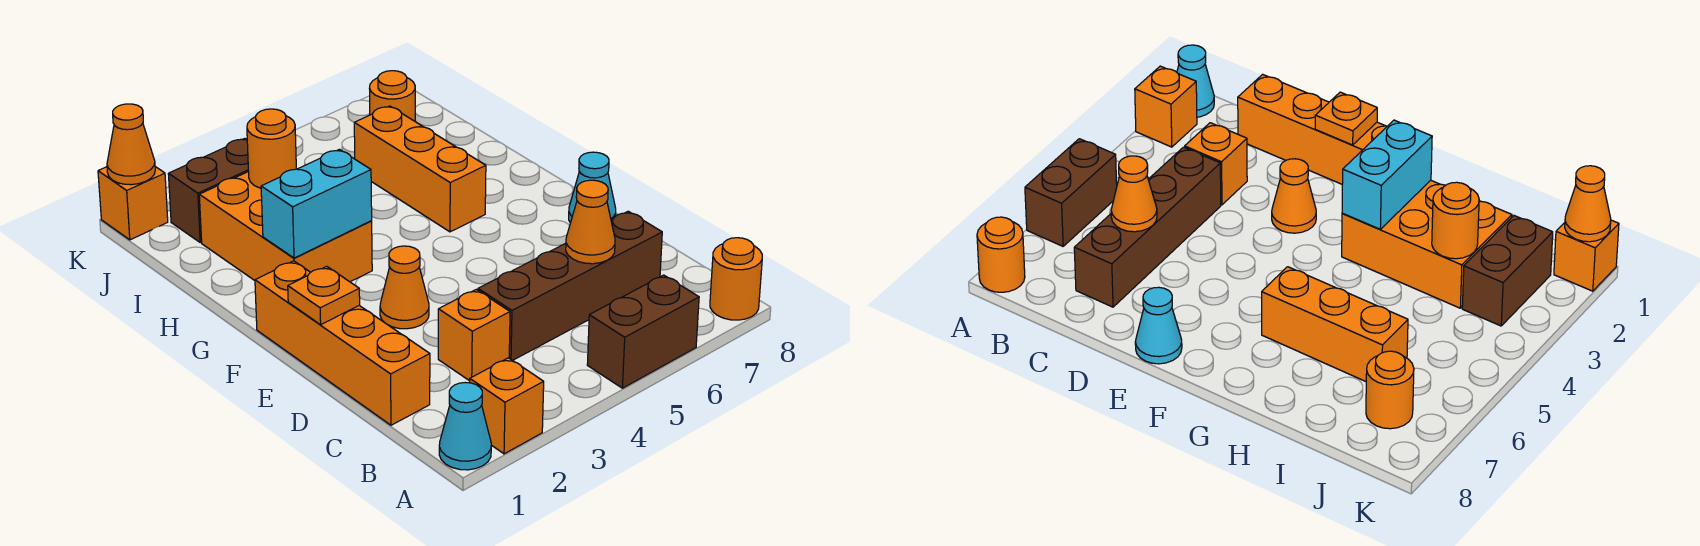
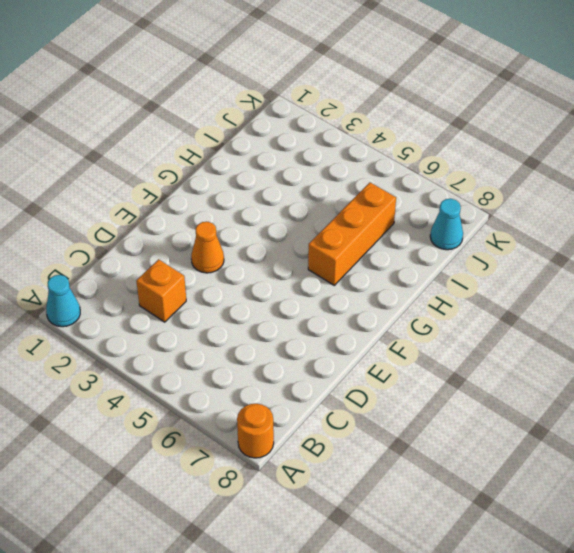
cyan 1x1 cone [430,199,463,250] -> cyan 1x1 cone moved to [569,152,616,223]
none -> orange 1x1 brick [470,358,544,454]
none -> brown 1x2 brick [587,275,699,388]
none -> orange 1x4 brick [255,261,430,425]

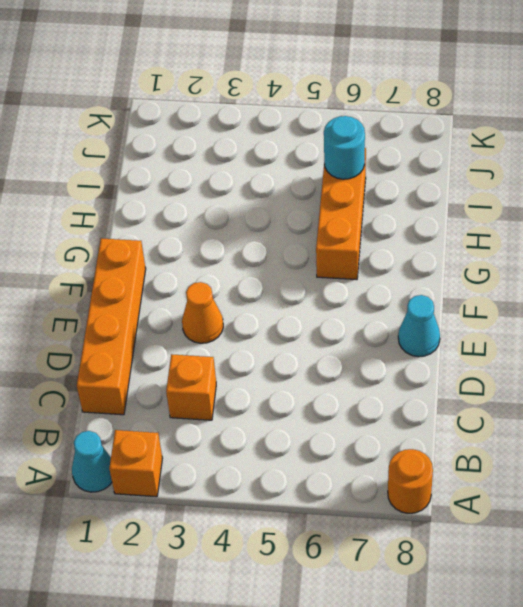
cyan 1x1 round brick [324,116,365,179] -> none
none -> brown 1x2 brick [587,275,699,388]
none -> brown 1x4 brick [478,211,662,360]
none -> orange 2x3 brick [199,171,372,282]

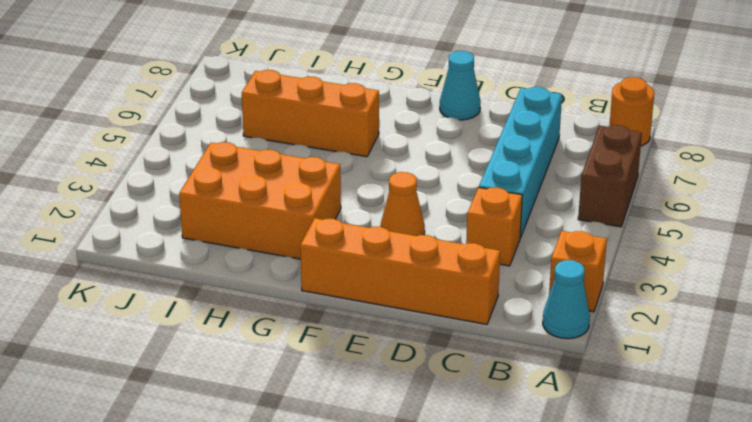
cyan 1x4 brick [479,87,562,238] -> brown 1x4 brick [478,211,662,360]
none -> brown 1x2 brick [168,139,248,242]
none -> orange 1x1 round brick [369,71,415,121]
none -> orange 1x1 brick [98,167,168,240]

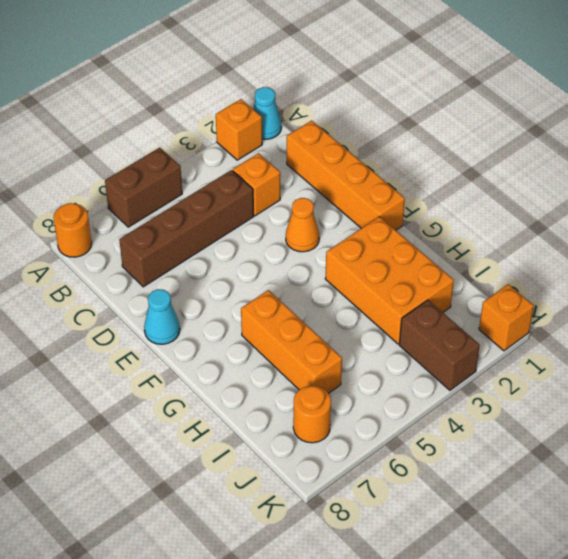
brown 1x2 brick [399,300,480,390] -> brown 1x2 brick turned to [168,139,248,242]
none -> orange 1x1 cone [566,180,615,264]
none -> orange 1x1 plate [288,266,360,325]
none -> cyan 1x2 brick [261,149,372,258]

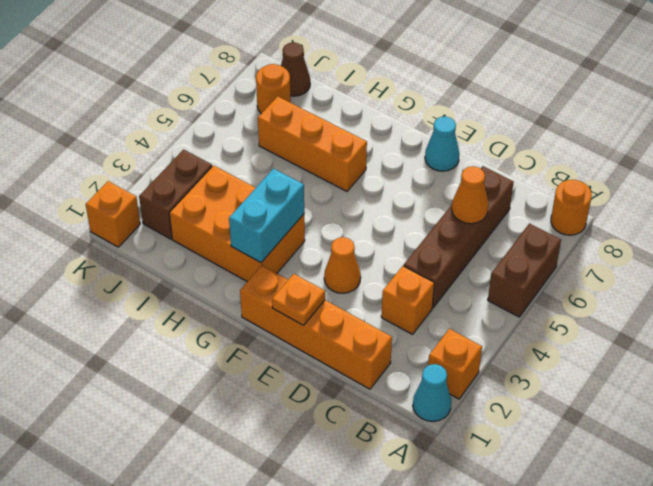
brown 1x1 cone [281,43,310,96] -> none
none -> orange 1x1 round brick [247,109,296,188]
none -> orange 1x1 cone [107,104,155,185]

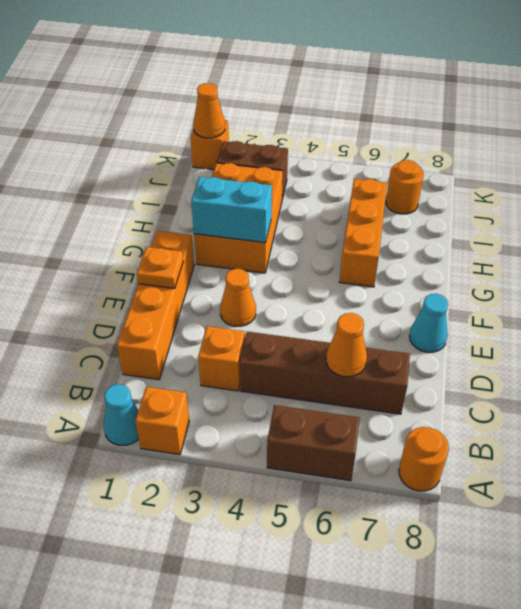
none -> orange 1x1 round brick [247,109,296,188]

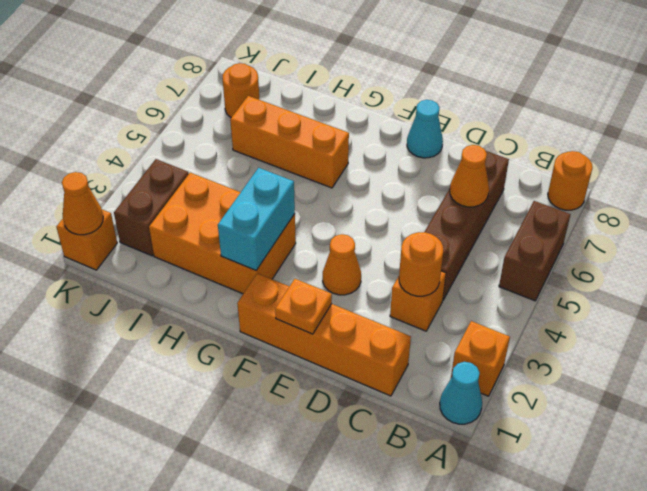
orange 1x1 round brick [399,232,443,296] -> orange 1x1 round brick moved to [247,109,296,188]

